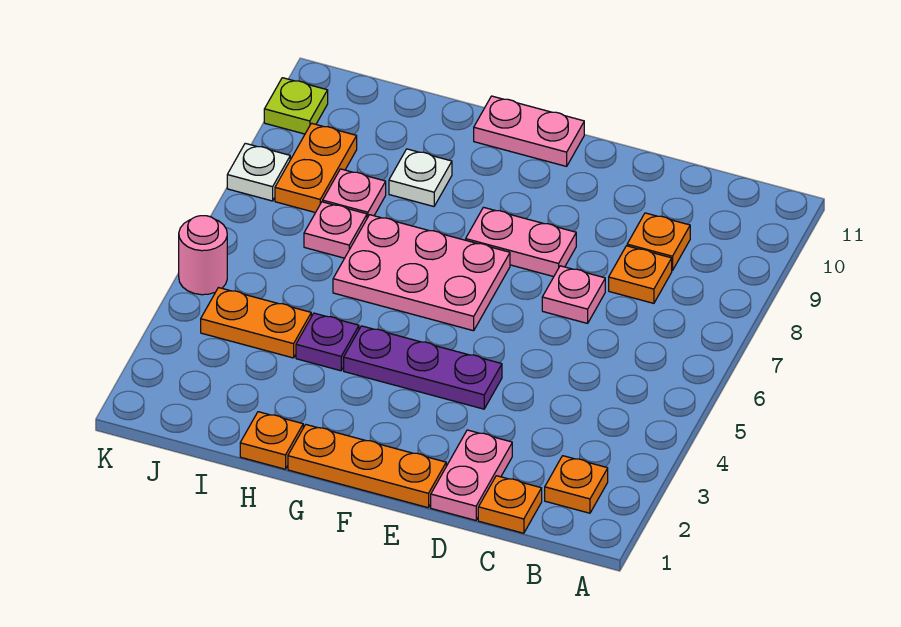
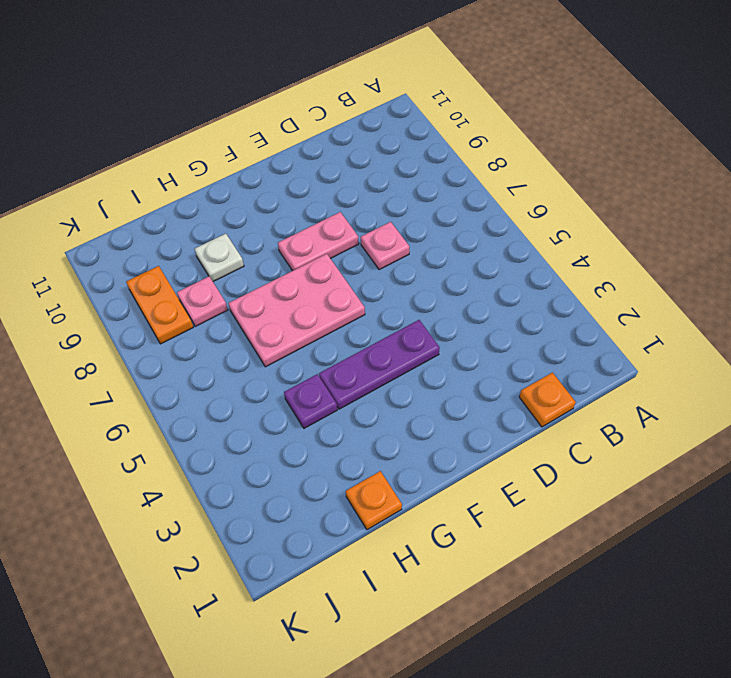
none -> orange 1x1 plate [545,456,608,513]
none -> orange 1x1 plate [609,246,672,303]
none -> orange 1x1 plate [627,213,690,271]

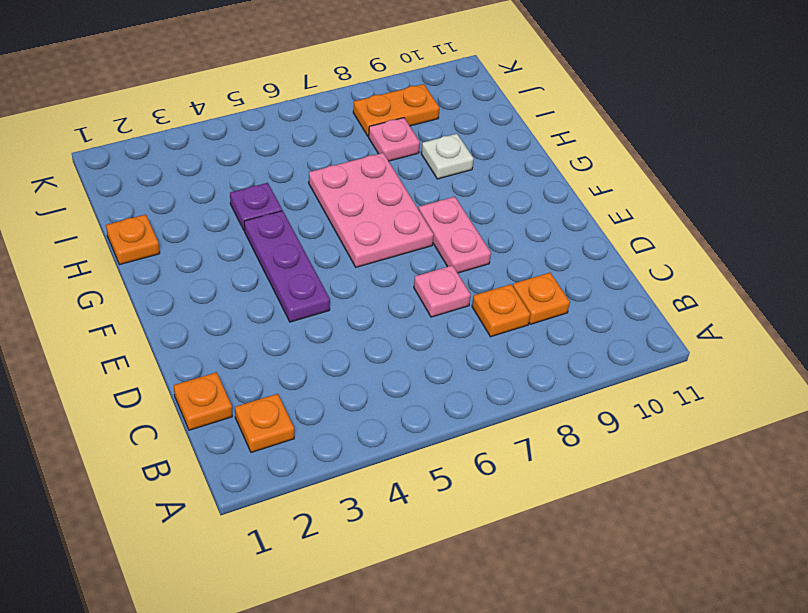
none -> pink 1x2 plate [431,430,512,520]
none -> orange 1x3 plate [288,425,446,508]
none -> pink 1x2 plate [474,96,584,166]

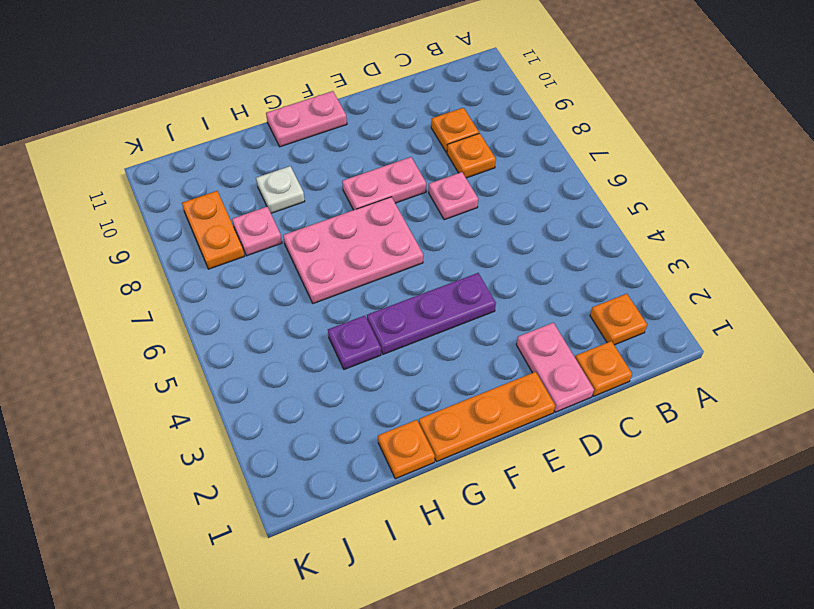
none -> orange 1x2 plate [201,288,311,358]
none -> pink 1x1 plate [304,202,367,258]
none -> pink 1x1 round brick [179,216,227,295]

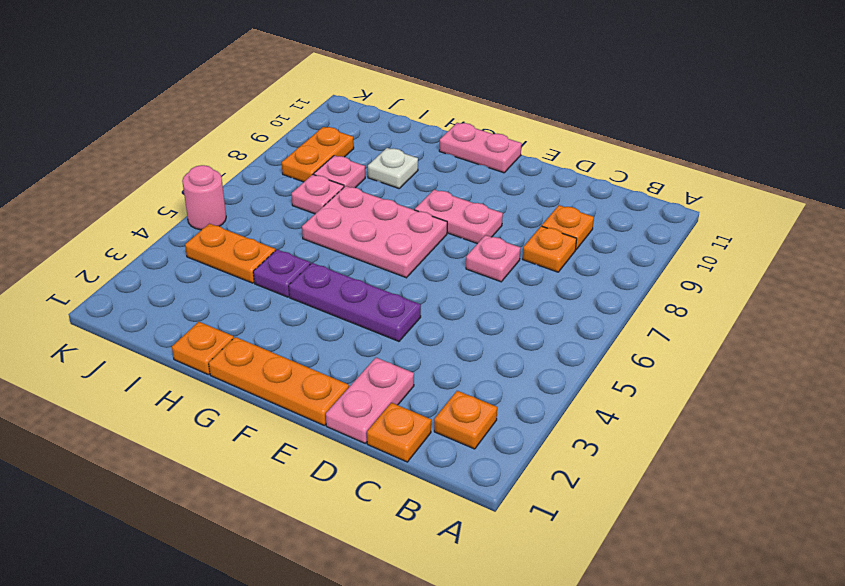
none -> white 1x1 plate [227,143,290,201]
none -> lime 1x1 plate [264,78,328,134]

